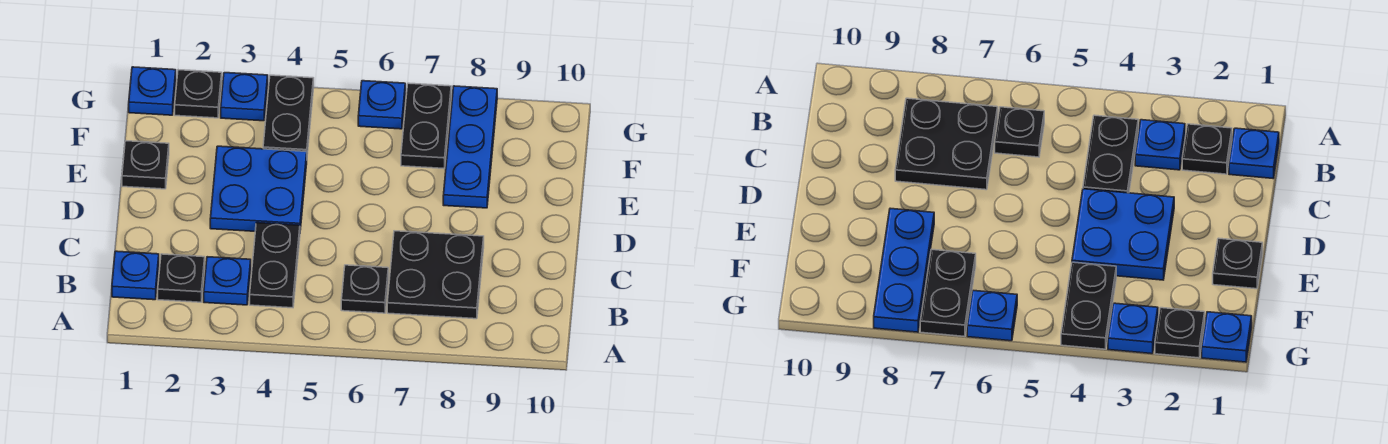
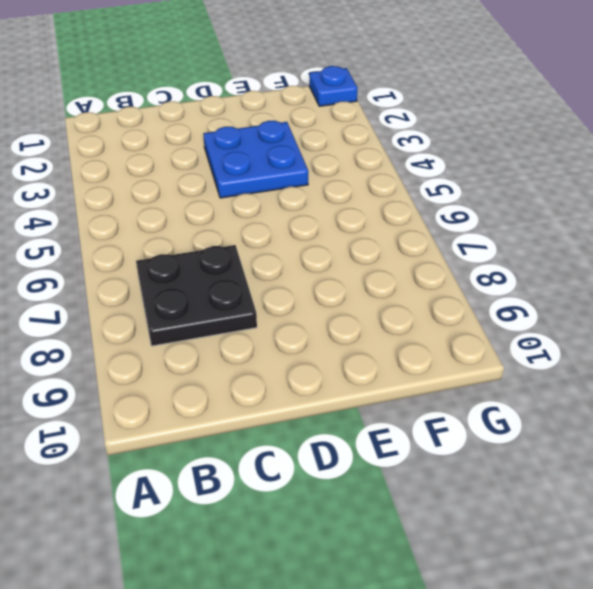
none -> blue 1x1 plate [112,251,159,300]
none -> black 1x1 plate [158,254,205,302]
none -> blue 1x1 plate [204,257,251,305]

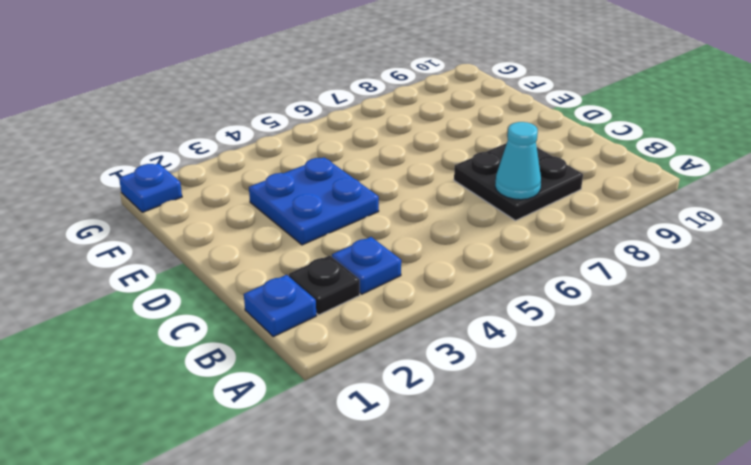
cyan 1x1 cone [495,122,541,200] -> none
none -> black 1x2 plate [250,223,300,308]
none -> black 1x1 plate [341,265,388,313]
none -> black 1x1 plate [122,141,169,189]

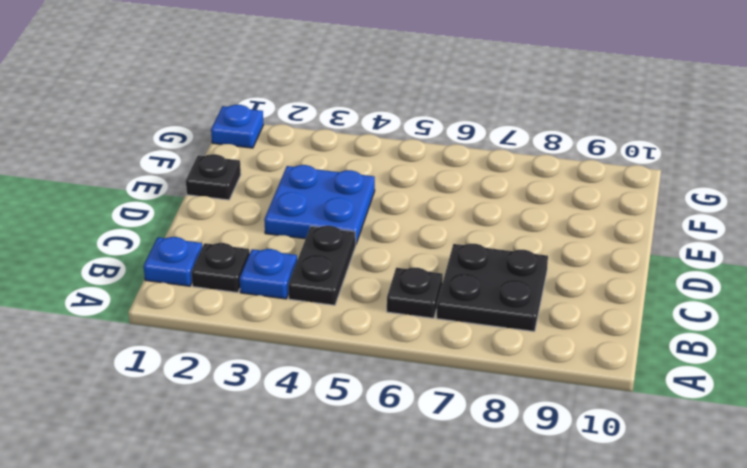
none -> blue 1x3 plate [443,86,497,208]
none -> black 1x2 plate [263,75,314,154]
none -> black 1x2 plate [401,83,451,168]

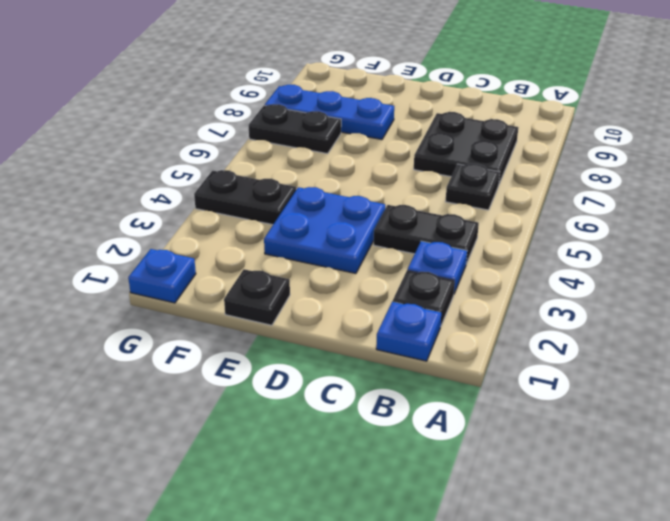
none -> black 1x1 plate [175,70,222,118]
none -> blue 1x1 plate [221,73,268,121]
none -> blue 1x1 plate [358,81,405,129]

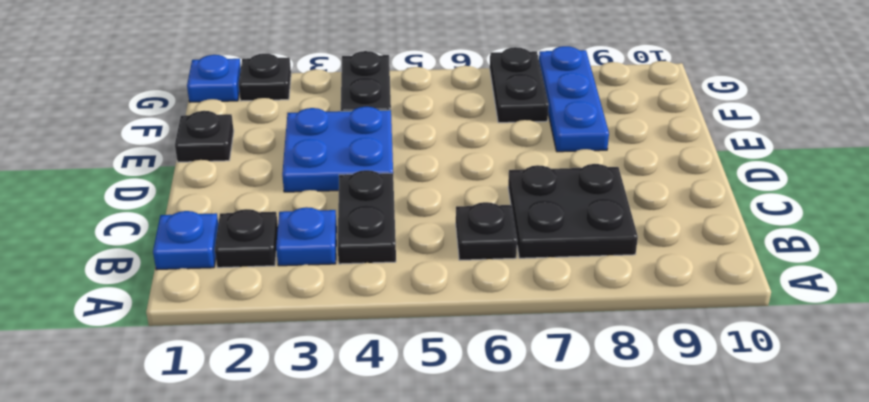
none -> blue 1x1 plate [221,73,268,121]
none -> blue 1x1 plate [358,81,405,129]

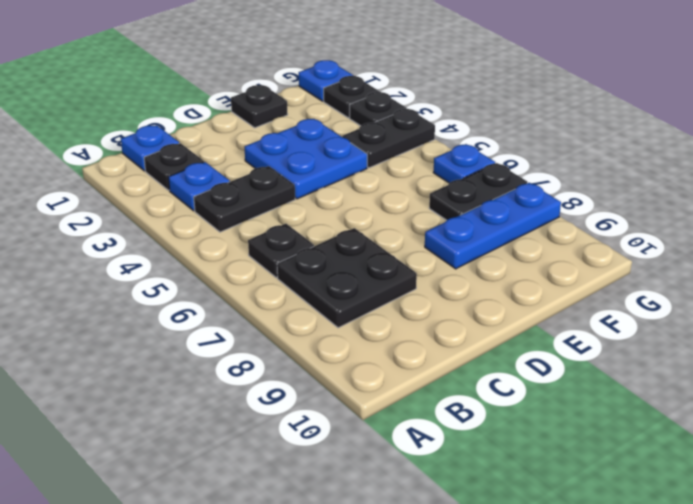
black 1x1 plate [350,92,407,126] -> blue 1x1 plate [221,73,268,121]

